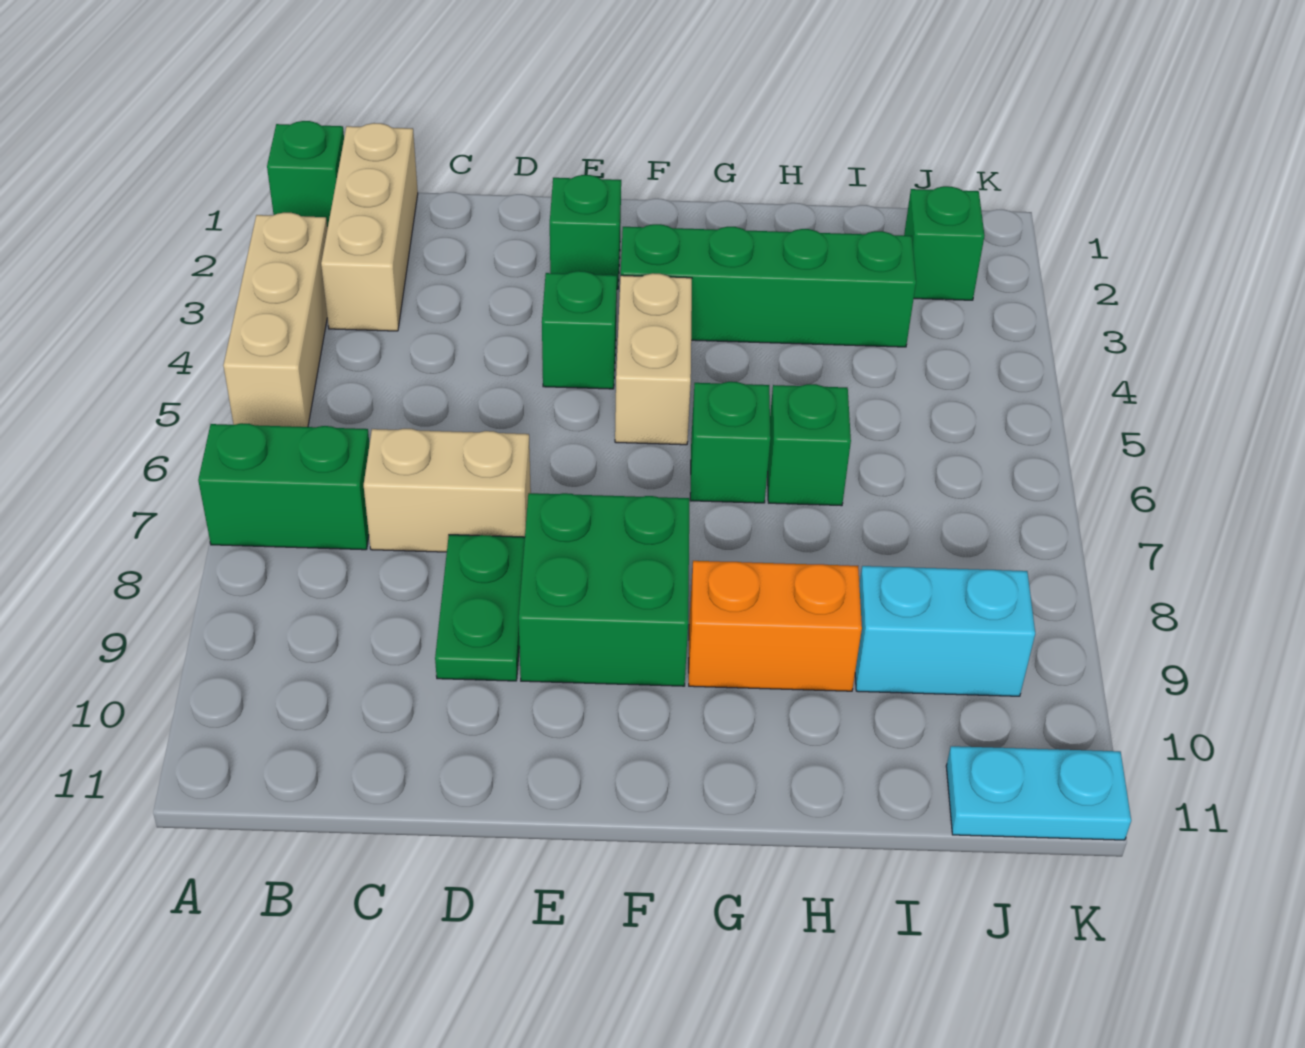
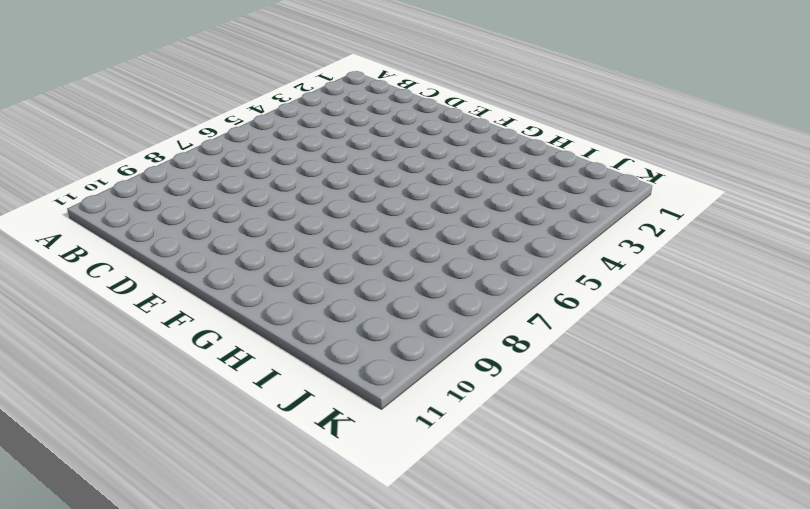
none -> green 1x1 brick [267,121,344,229]
none -> tan 1x3 brick [223,213,327,427]
none -> green 1x2 brick [198,423,370,550]

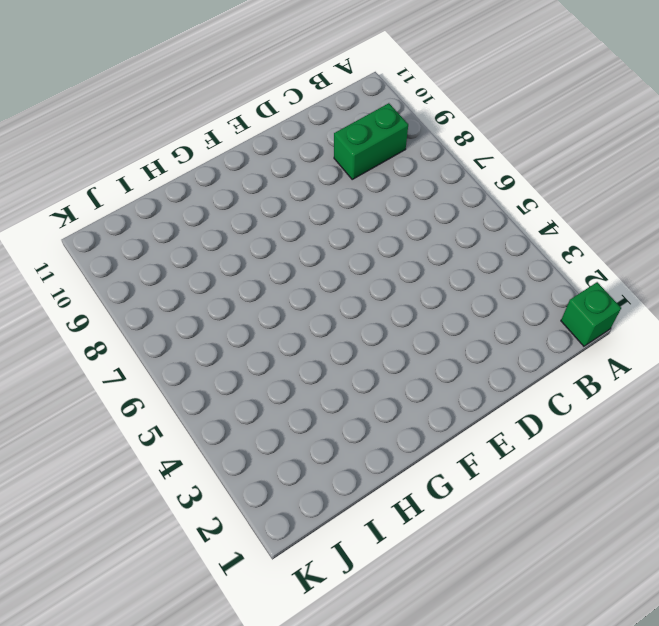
green 1x2 brick [334,103,408,179] -> green 1x2 brick moved to [198,423,370,550]
none -> tan 1x3 brick [223,213,327,427]
none -> tan 1x3 brick [321,123,418,331]
none -> tan 1x2 brick [364,429,531,552]

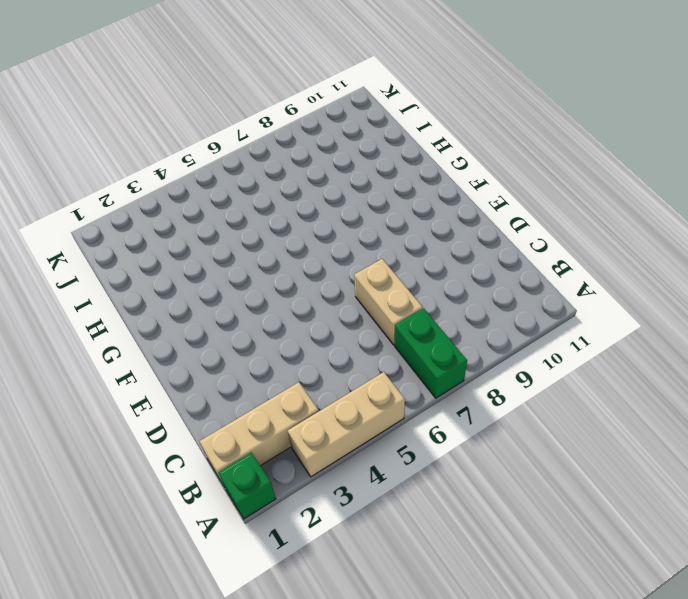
none -> green 1x2 plate [435,535,525,681]
none -> green 1x1 brick [550,175,621,289]
none -> green 1x1 brick [542,271,617,389]

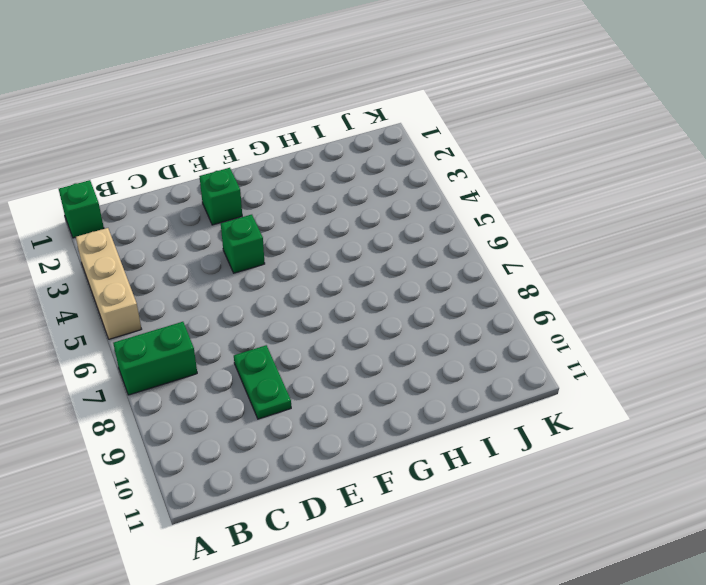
none -> tan 1x3 brick [321,123,418,331]
none -> tan 1x2 brick [364,429,531,552]
none -> green 2x2 brick [519,493,690,686]

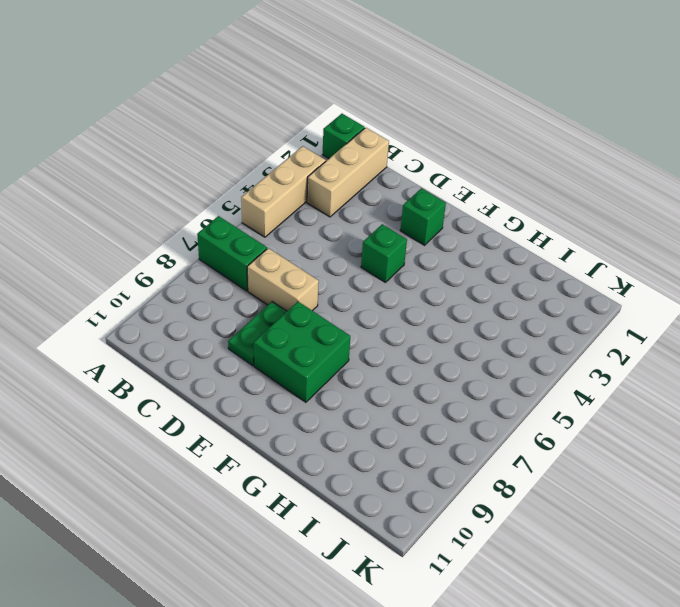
none -> green 1x4 brick [621,224,916,347]
none -> tan 1x2 brick [615,273,692,445]
none -> green 1x1 brick [690,382,771,503]

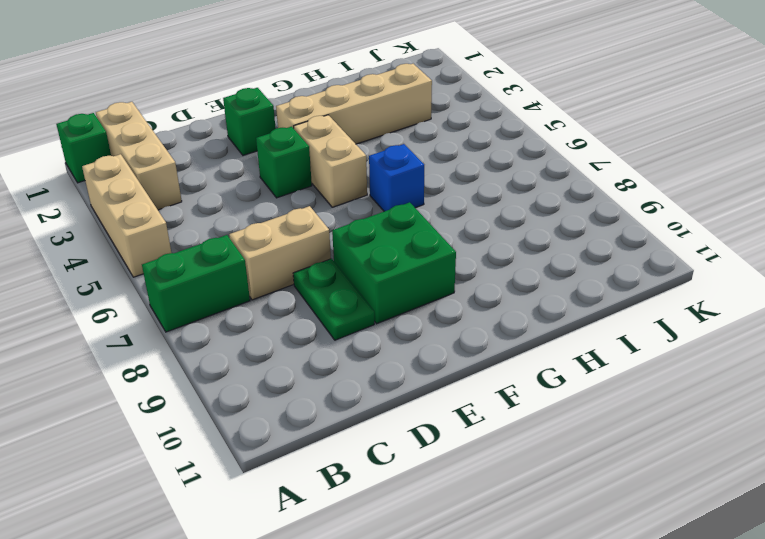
tan 1x4 brick [276,64,432,144] -> green 1x4 brick [621,224,916,347]
blue 1x1 brick [369,144,424,211] -> green 1x1 brick [690,382,771,503]
none -> orange 1x2 brick [689,561,862,691]
none -> green 1x1 brick [767,384,851,506]
none -> cyan 1x2 brick [855,566,1035,696]

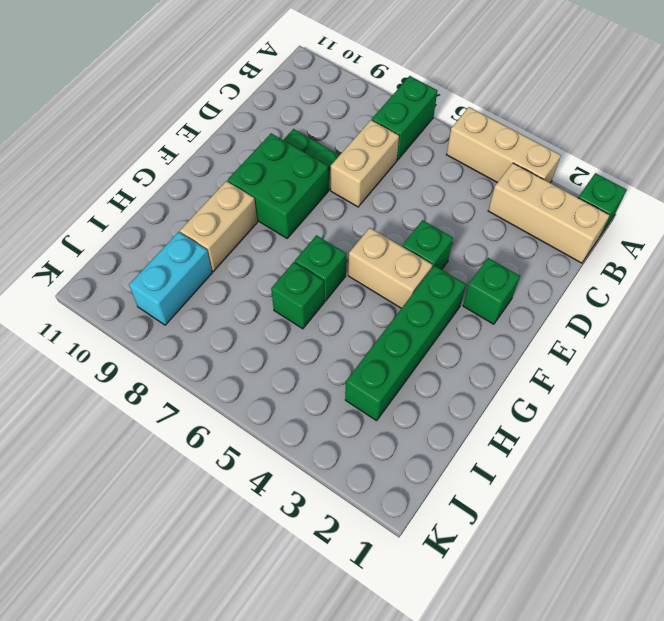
tan 1x2 brick [180,181,257,271] -> orange 1x2 brick [689,561,862,691]
none -> green 1x1 brick [904,186,984,300]
none -> cyan 1x2 plate [946,746,1131,840]

